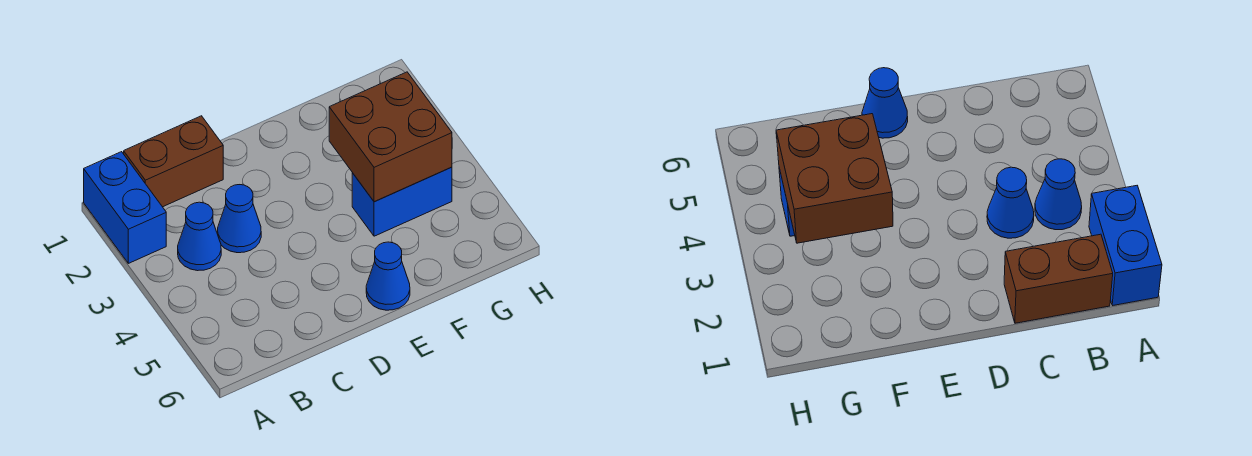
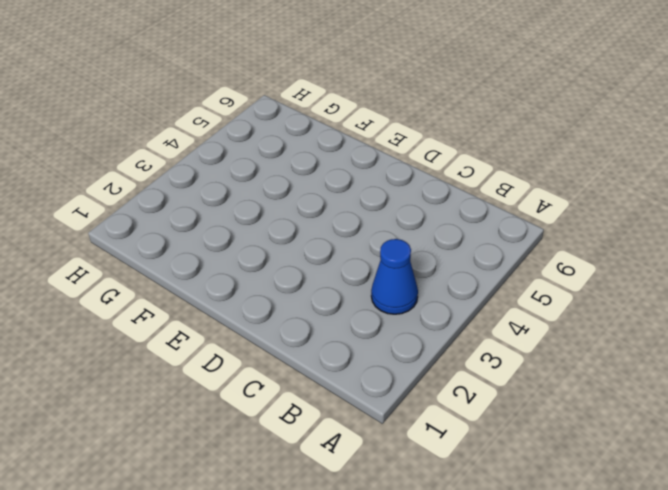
none -> blue 1x2 brick [84,152,166,263]
none -> brown 1x2 brick [124,116,223,207]

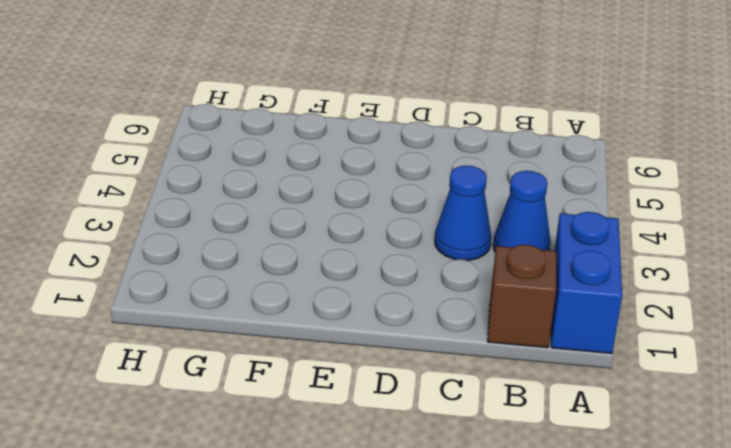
brown 1x1 brick [488,245,557,348] -> brown 1x2 brick [124,116,223,207]
none -> blue 1x1 cone [366,242,410,310]
none -> blue 1x2 brick [352,167,452,236]

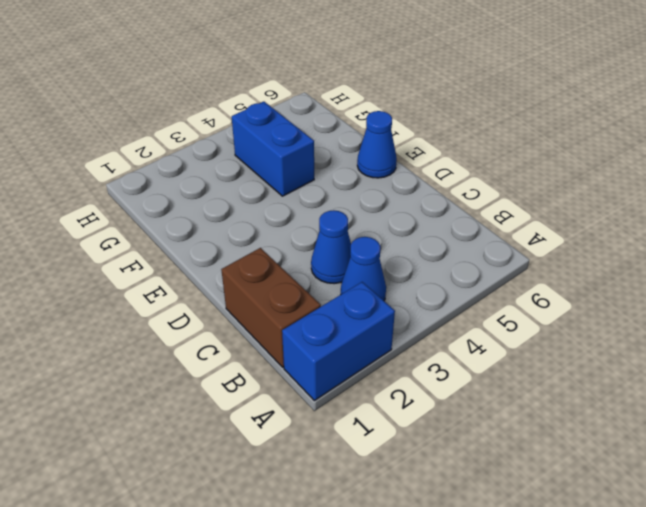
none -> brown 2x2 brick [329,72,452,202]

